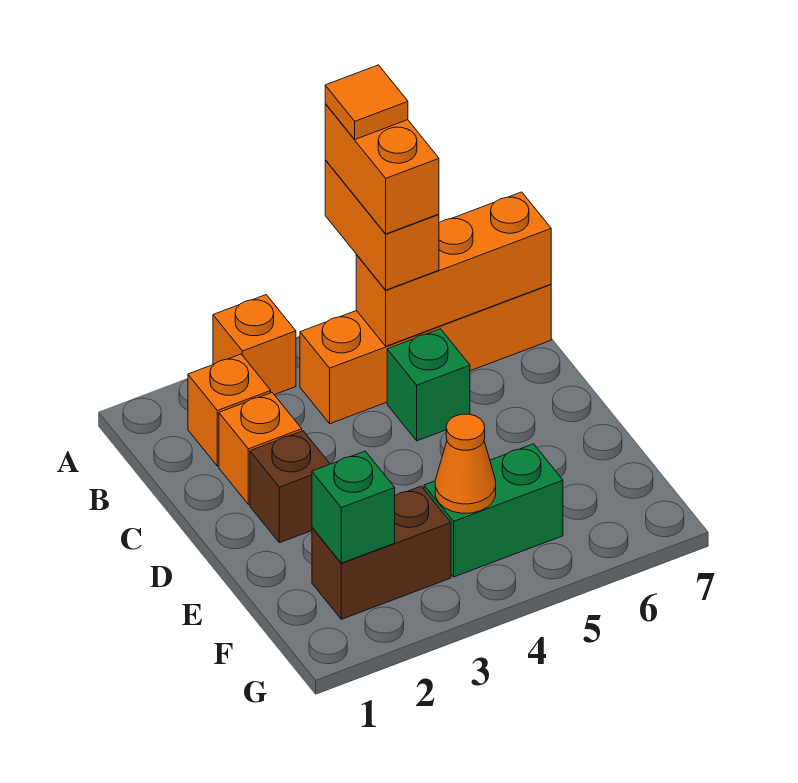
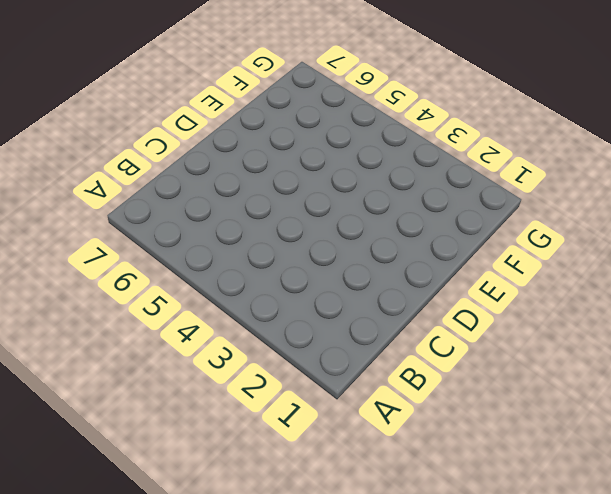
none -> orange 1x1 brick [213,295,296,395]
none -> orange 1x1 brick [188,354,271,466]
none -> orange 1x4 brick [300,284,551,424]

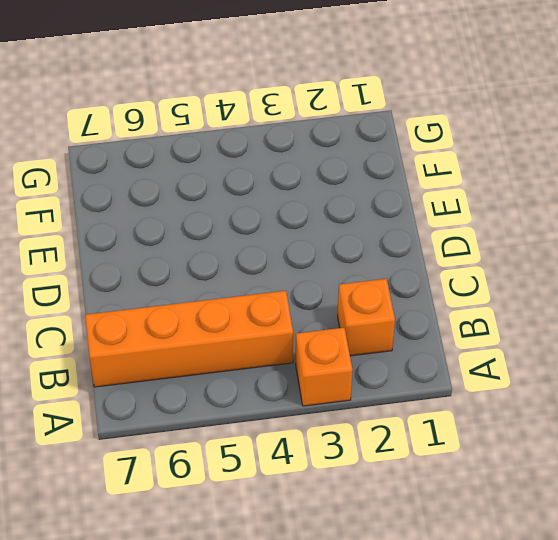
none -> orange 1x1 brick [219,393,302,504]
none -> green 1x1 brick [387,329,470,441]
none -> brown 1x1 brick [250,431,330,543]

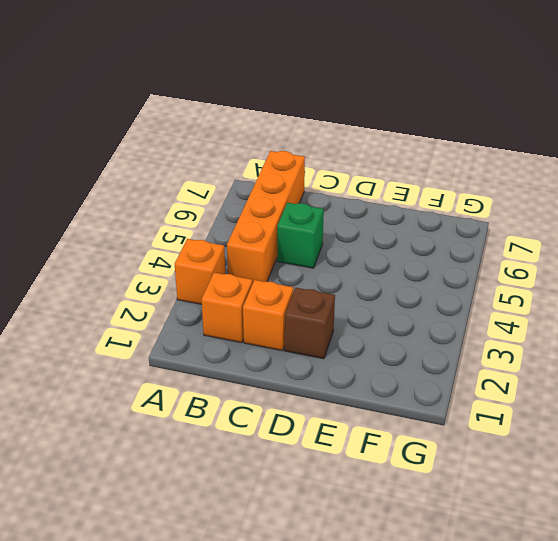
none -> brown 1x2 brick [312,486,451,619]
none -> green 1x2 brick [424,444,563,577]
none -> orange 1x3 brick [356,192,551,346]

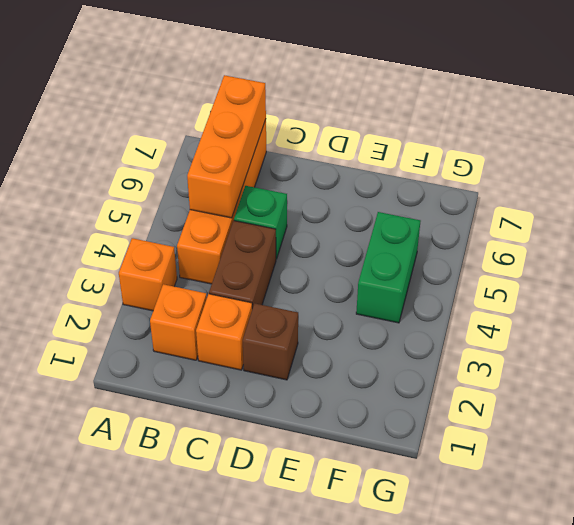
brown 1x2 brick [209,221,276,309] -> brown 1x2 brick moved to [312,486,451,619]
none -> green 1x1 brick [312,451,395,563]
none -> orange 1x1 cone [435,414,496,513]
none -> orange 1x2 brick [325,160,439,290]

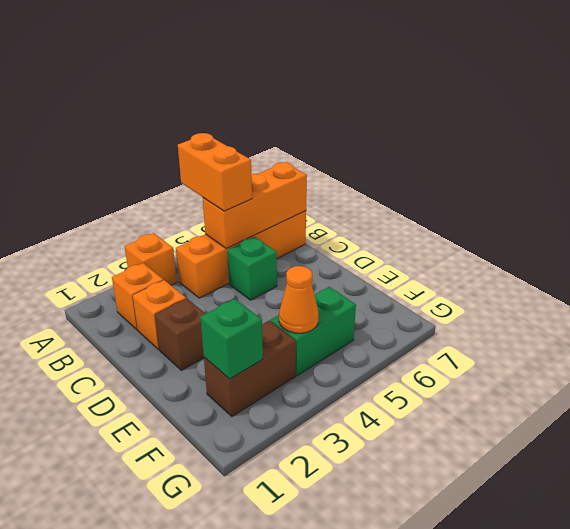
none -> orange 1x2 brick [325,104,439,234]
none -> orange 1x1 tile [325,65,408,139]

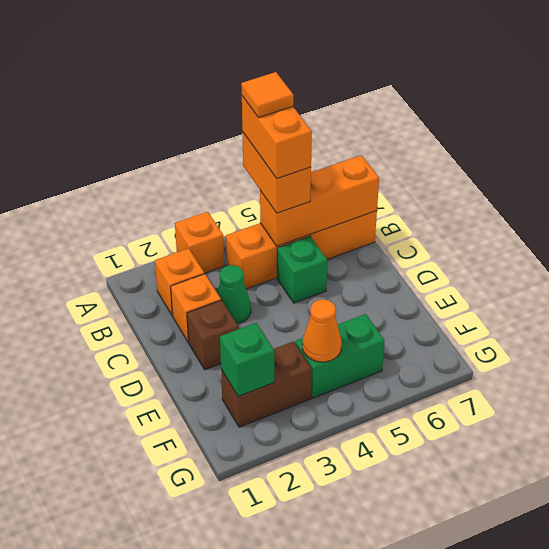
green 1x1 cone [217,265,251,324] -> none

